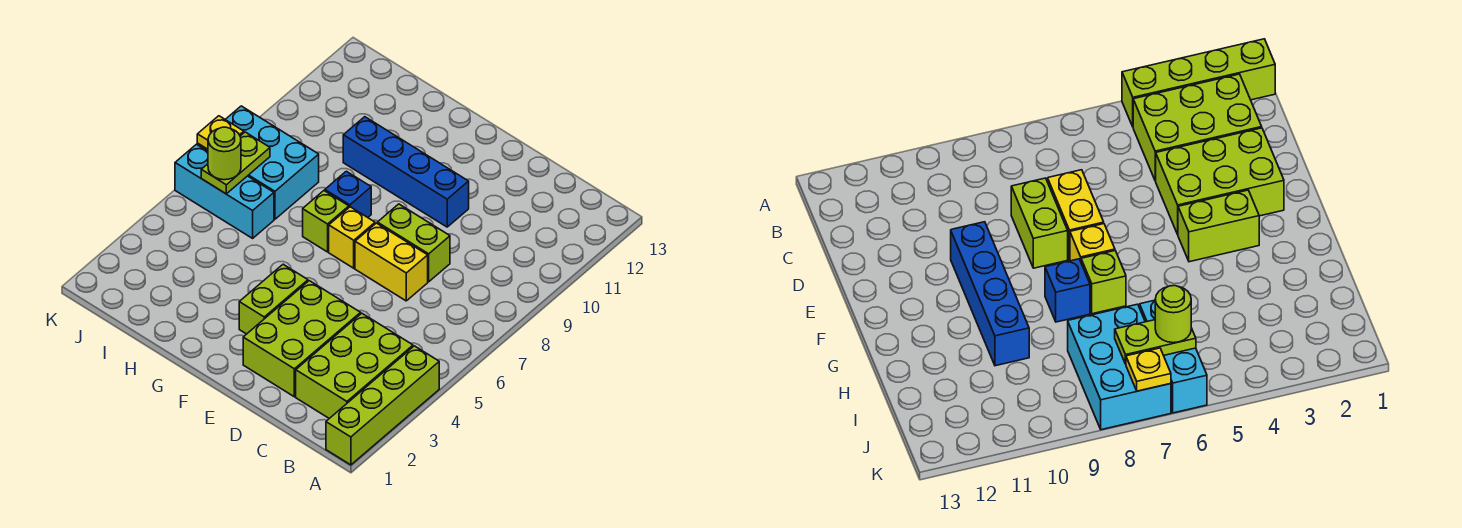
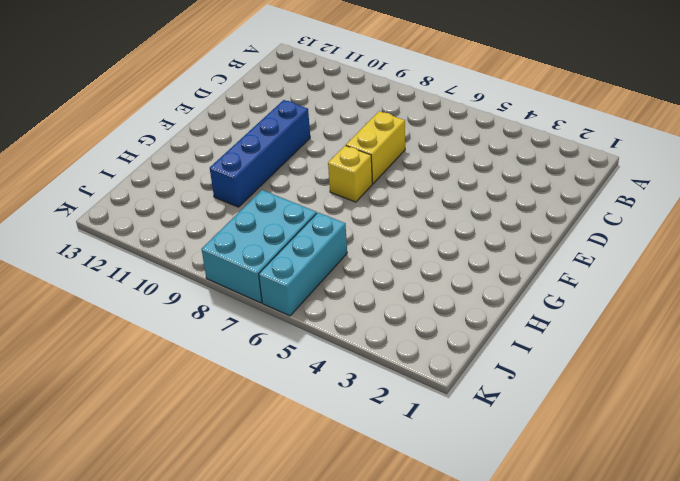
none -> lime 1x4 brick [326,346,439,465]
none -> lime 2x3 brick [296,313,413,418]
none -> lime 2x3 brick [243,281,361,397]

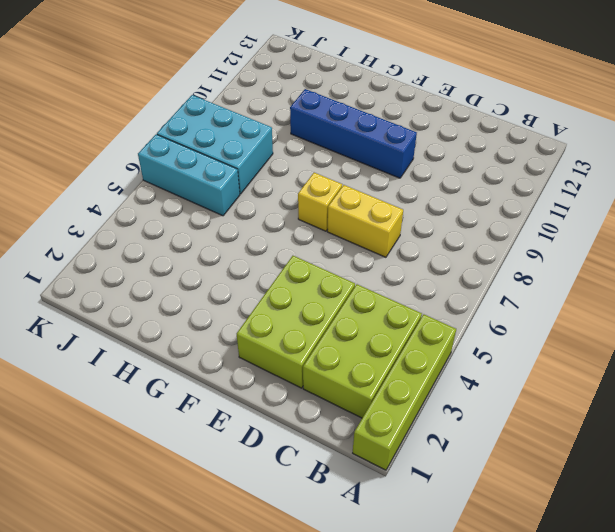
none -> lime 1x2 brick [377,204,450,282]
none -> lime 1x2 brick [239,264,308,334]
none -> lime 1x1 brick [303,191,349,252]

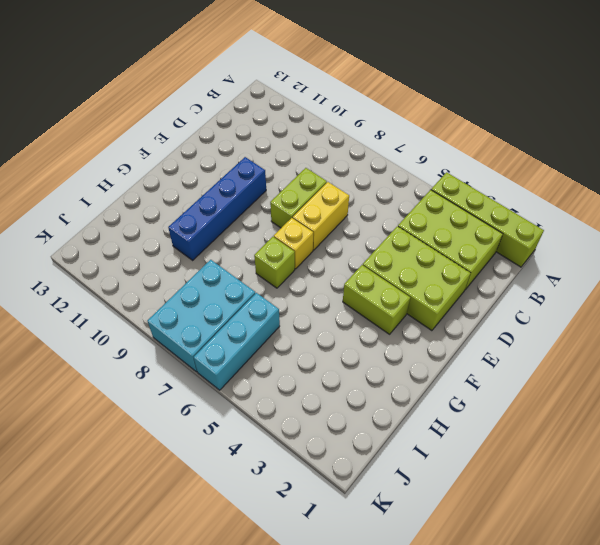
none -> blue 1x1 brick [325,171,371,217]
none -> lime 1x2 plate [201,132,270,194]
none -> yellow 1x1 plate [197,116,244,149]

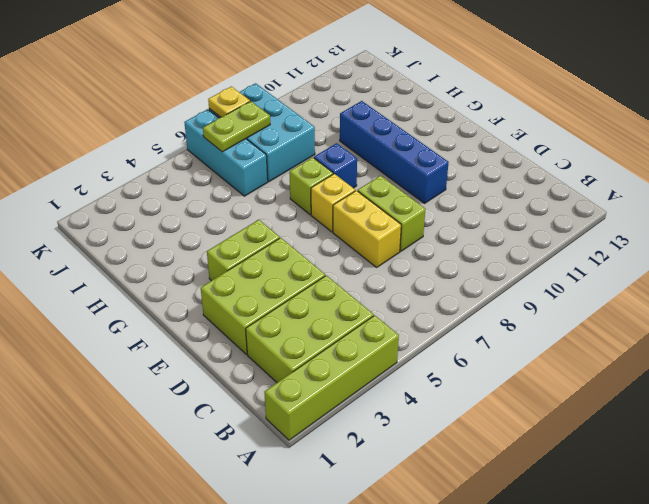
none -> lime 1x1 round brick [208,127,241,180]

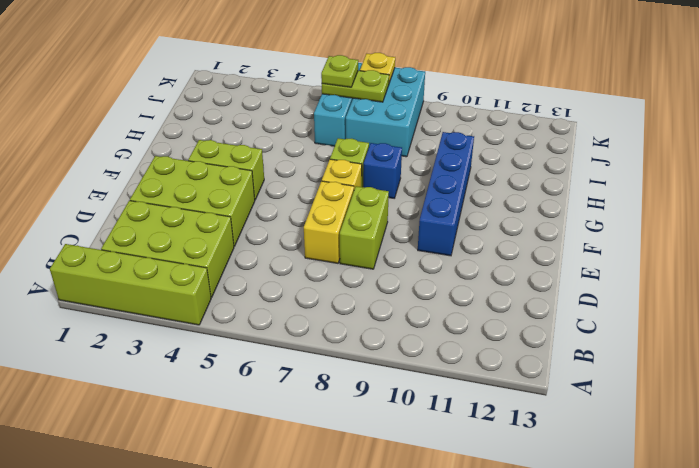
lime 1x1 plate [321,55,358,87] -> lime 1x1 round brick [208,127,241,180]

